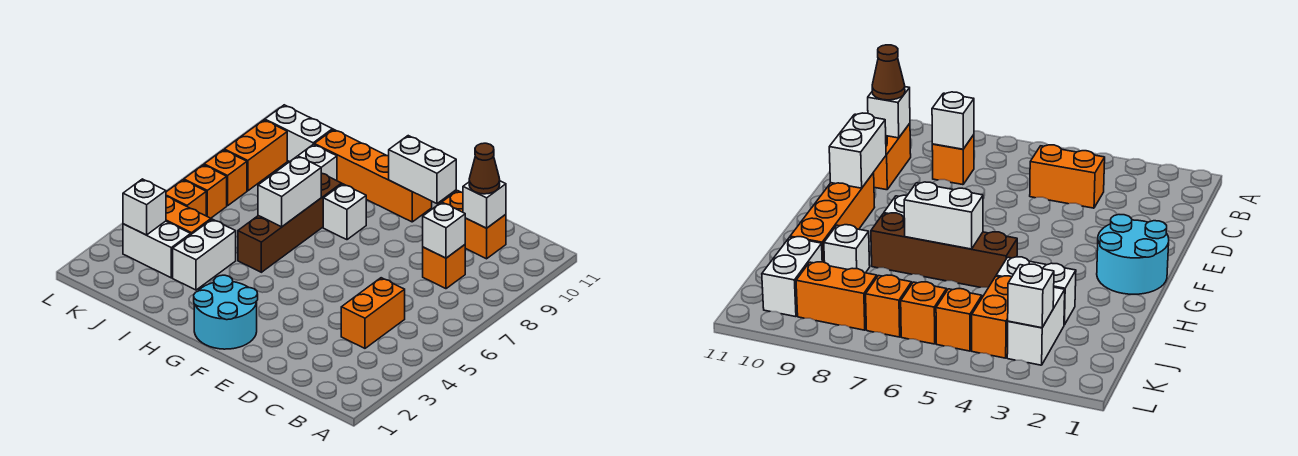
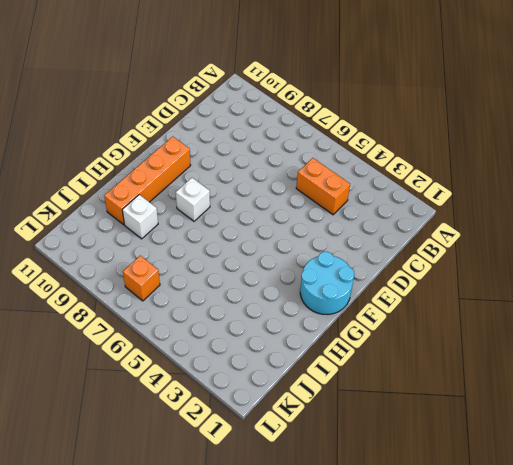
none -> orange 1x1 brick [423,245,465,289]
none -> orange 1x2 brick [443,191,506,259]
none -> brown 1x4 brick [238,173,342,272]

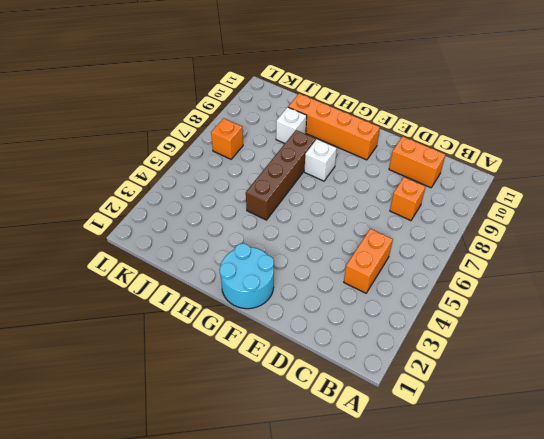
none -> white 1x2 brick [173,219,236,290]
none -> white 1x2 brick [123,221,191,278]
none -> orange 1x2 brick [166,196,211,234]

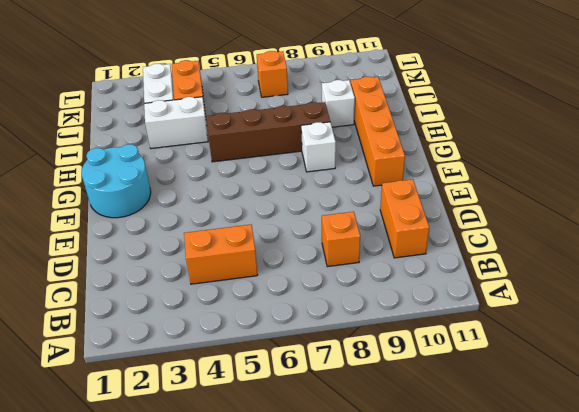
none -> white 1x2 brick [265,105,333,162]
none -> orange 1x1 brick [166,180,206,216]
none -> orange 1x1 brick [184,165,227,218]

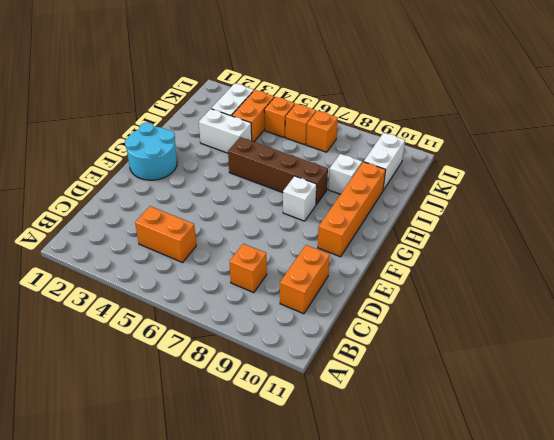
none -> orange 1x2 brick [224,120,287,191]
none -> white 1x1 brick [423,202,465,258]
none -> white 1x1 brick [463,181,506,228]

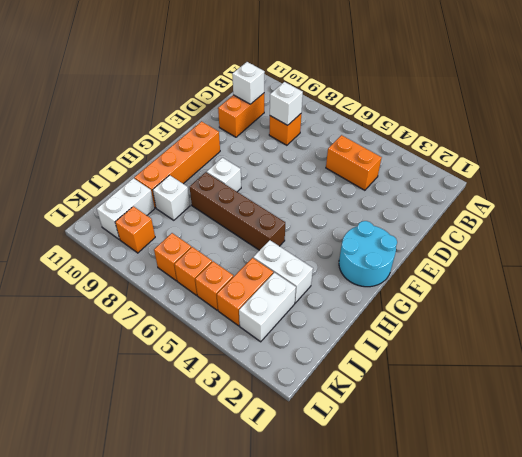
orange 1x1 brick [115,206,155,253] -> orange 1x2 brick [224,120,287,191]
none -> white 1x2 brick [389,136,456,204]
none -> white 1x2 brick [258,156,321,227]
none -> white 1x1 brick [123,179,166,235]

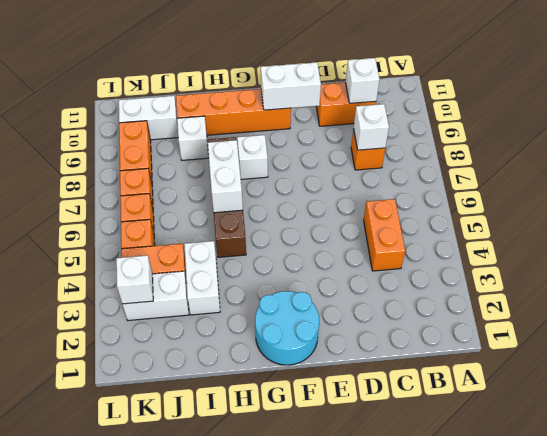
none -> brown 1x1 cone [469,143,500,194]

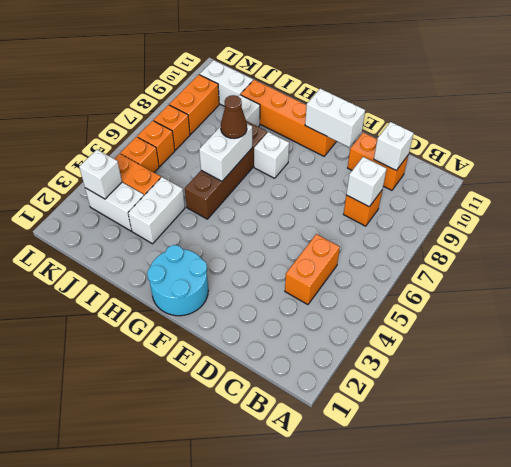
brown 1x1 cone [221,95,247,138] -> brown 1x1 cone moved to [469,143,500,194]

